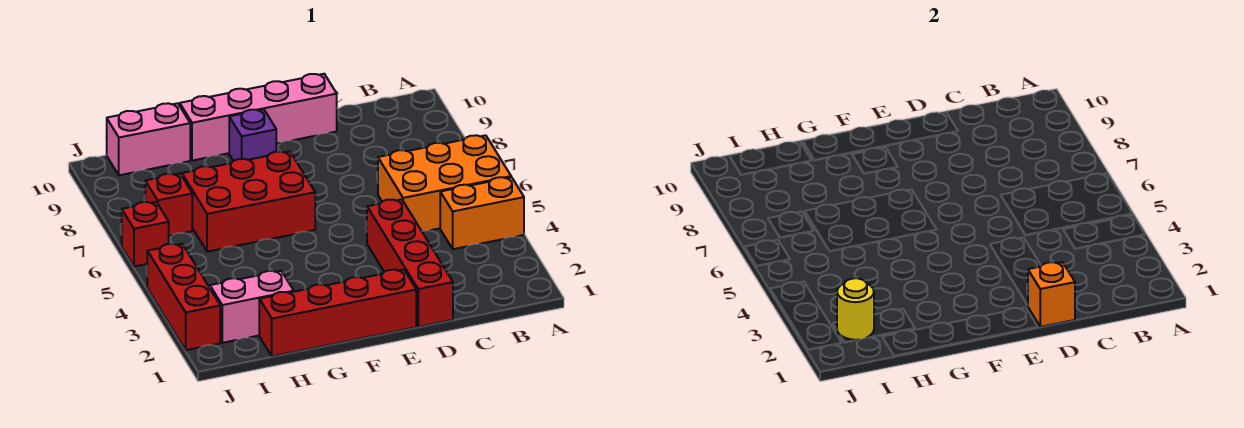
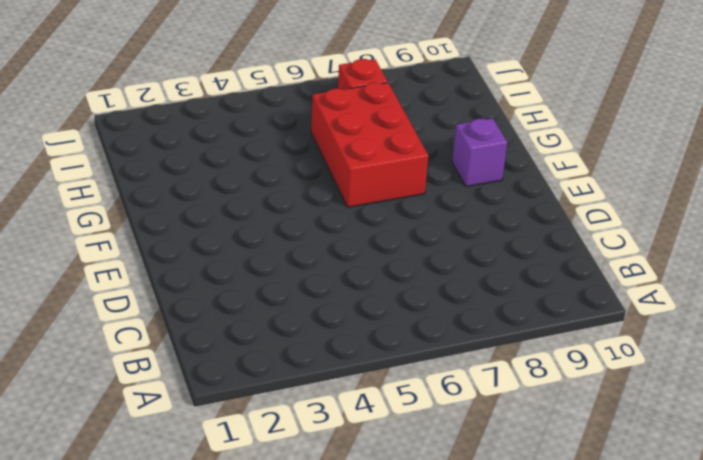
none -> orange 1x2 brick [440,177,524,249]
none -> orange 2x3 brick [378,135,511,231]
none -> red 1x4 brick [367,199,453,327]

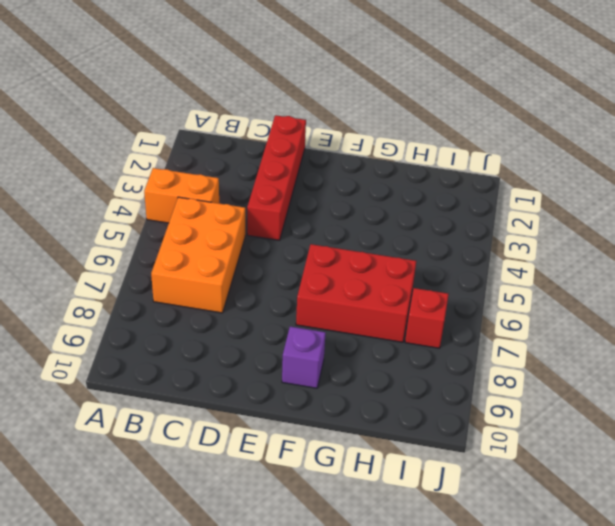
orange 2x3 brick [151,197,245,313] -> orange 2x3 brick turned to [378,135,511,231]
none -> pink 1x4 brick [180,74,337,161]
none -> red 1x4 brick [259,270,416,356]
none -> pink 1x2 brick [210,271,294,343]

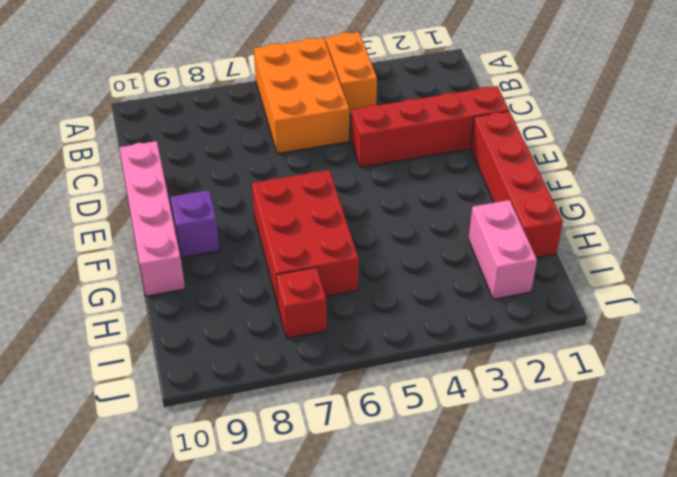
none -> pink 1x2 brick [107,103,190,175]
none -> red 1x3 brick [147,244,220,350]
none -> red 1x1 brick [122,202,169,266]

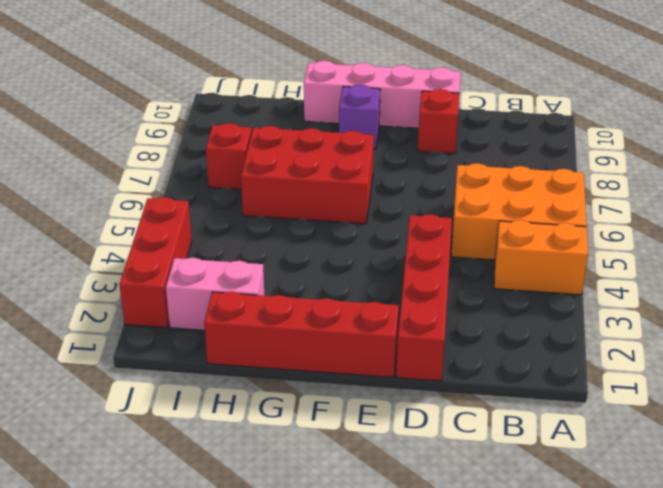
red 1x1 brick [418,89,459,154] -> red 1x1 brick moved to [122,202,169,266]
none -> pink 1x2 brick [107,103,190,175]
none -> orange 1x1 brick [1028,262,1075,327]
none -> yellow 1x1 round brick [837,278,874,340]

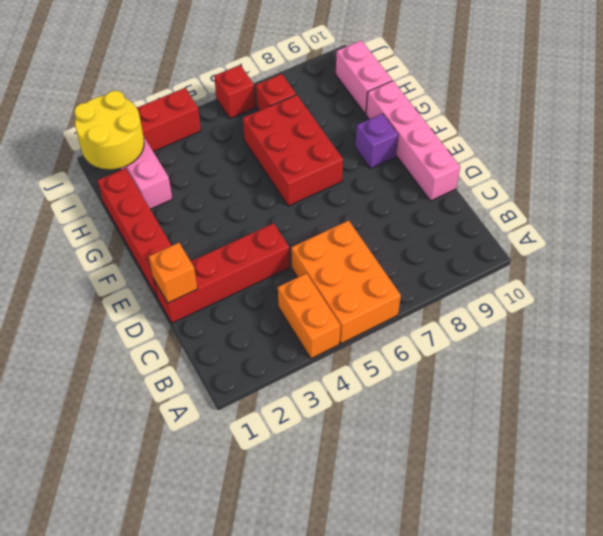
yellow 2x2 round brick [74,90,144,170] -> yellow 1x1 round brick [837,278,874,340]

